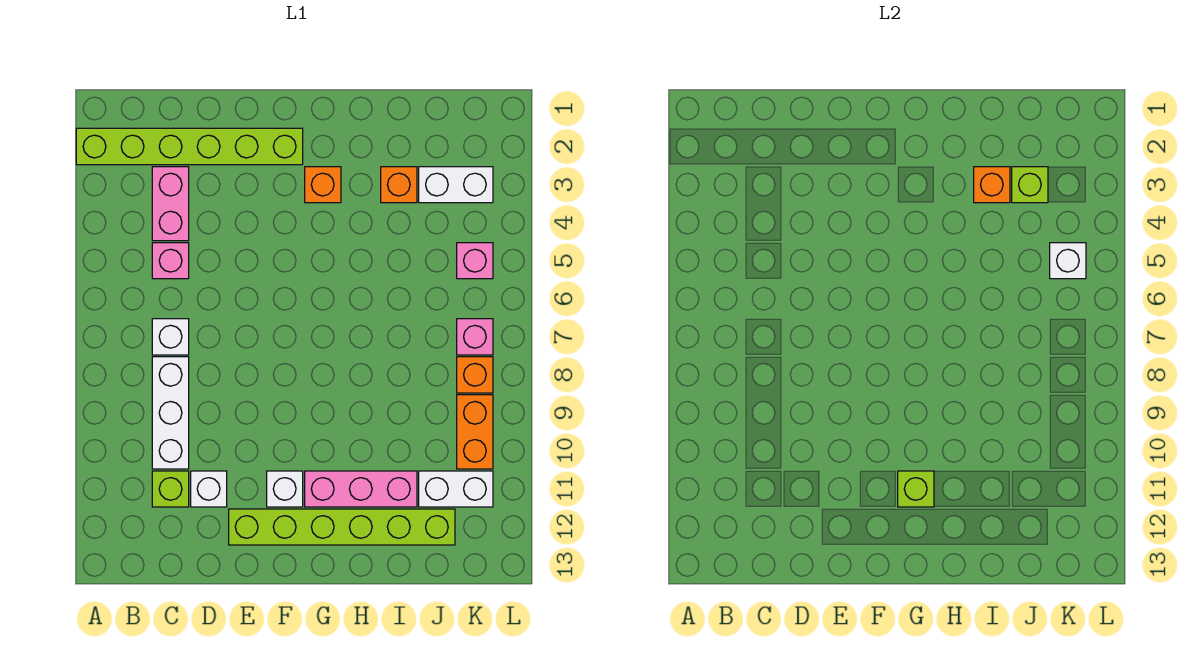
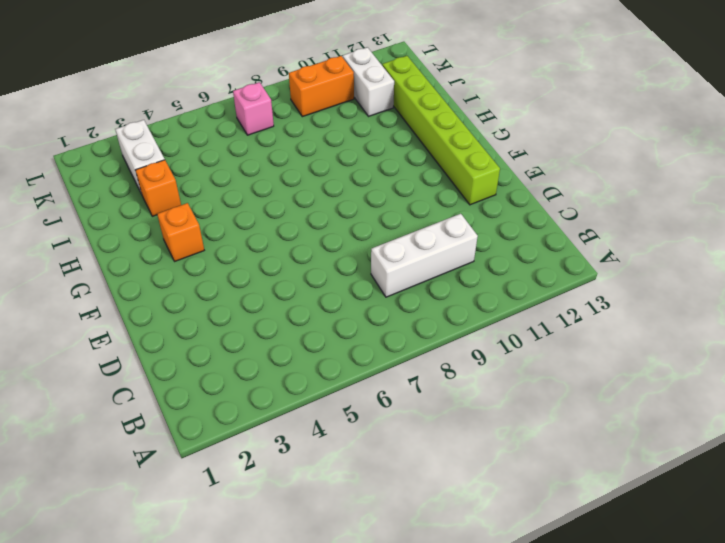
none -> lime 1x6 brick [76,128,303,165]
none -> pink 1x2 brick [152,167,189,241]
none -> pink 1x1 brick [152,243,189,279]

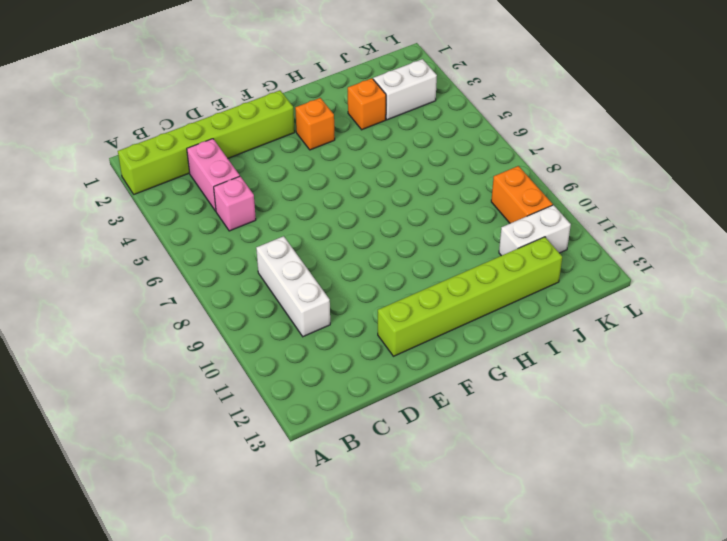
none -> white 1x1 brick [152,319,189,355]
none -> lime 1x1 brick [152,471,189,507]
none -> white 1x1 brick [191,471,227,507]

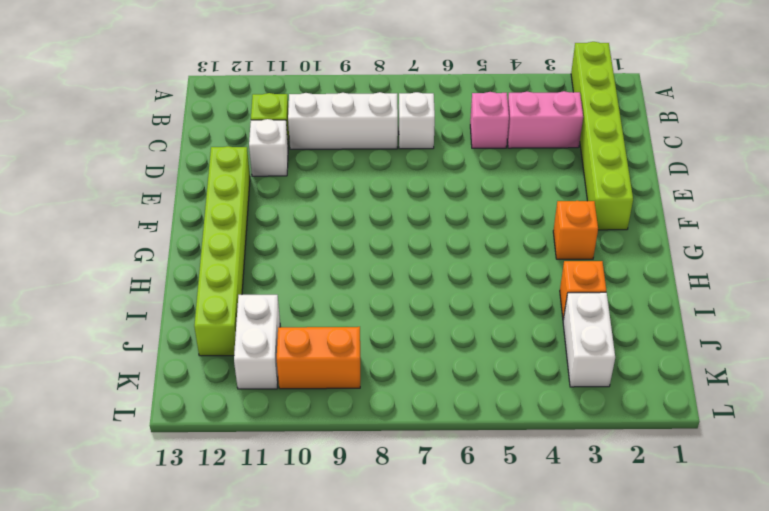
none -> white 1x1 brick [267,471,303,507]
none -> pink 1x3 brick [305,471,417,507]
none -> pink 1x1 brick [457,243,493,279]

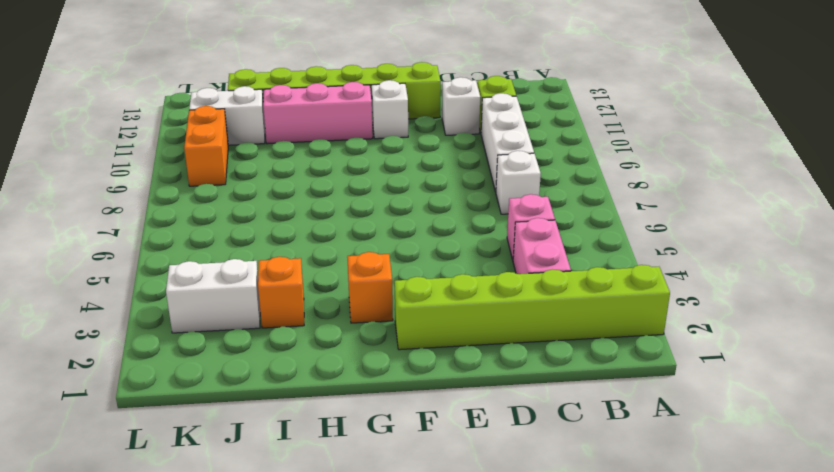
none -> pink 1x1 brick [457,243,493,279]
none -> pink 1x1 brick [457,319,493,355]
none -> orange 1x1 brick [457,357,493,393]

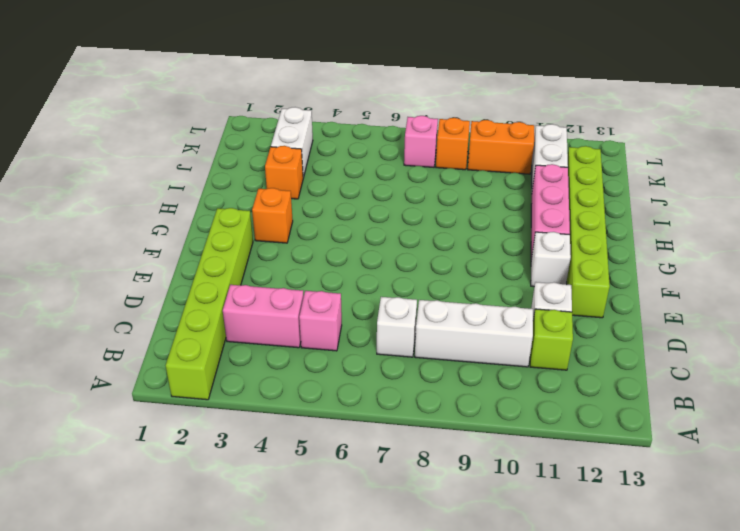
none -> pink 1x1 brick [457,243,493,279]
none -> lime 1x1 brick [898,471,934,507]
none -> orange 1x1 brick [974,167,1010,203]

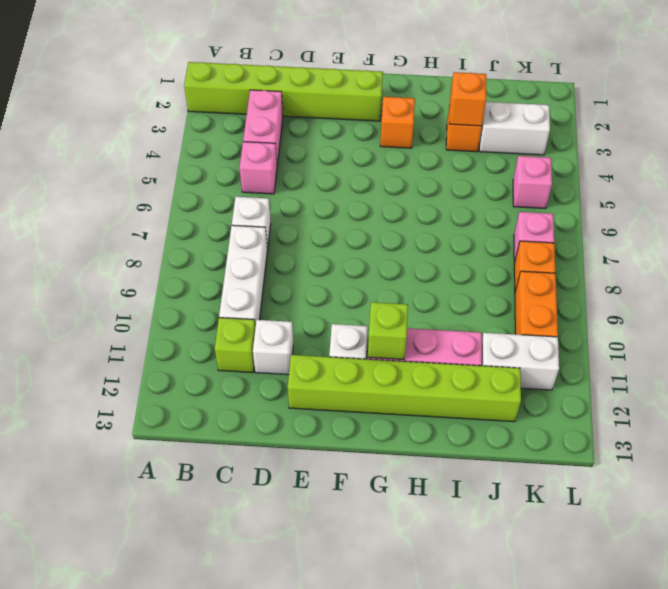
none -> lime 1x1 brick [1012,167,1048,203]
none -> white 1x1 brick [1050,243,1086,279]

